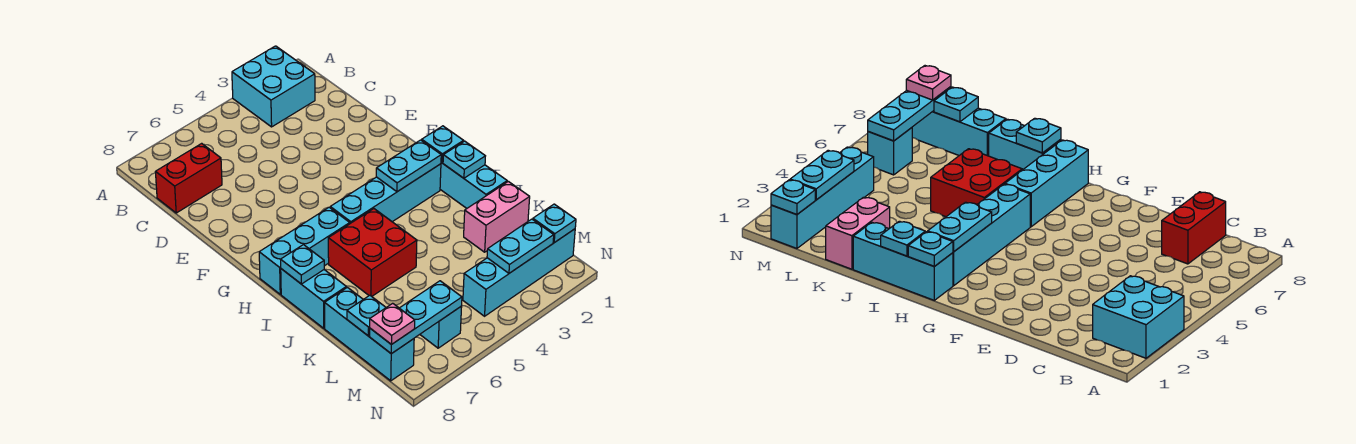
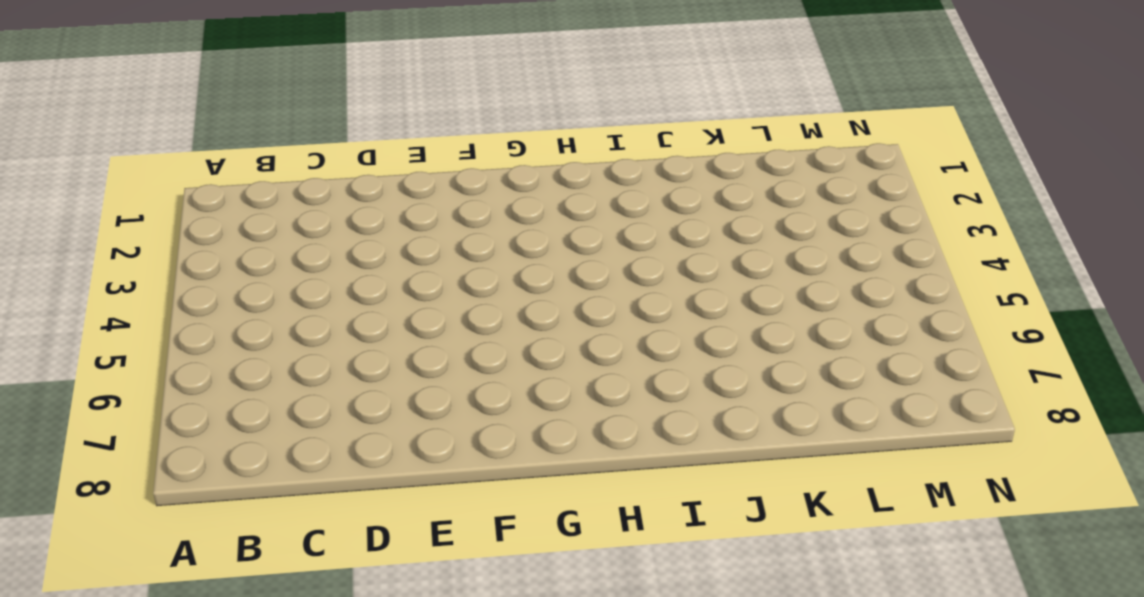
none -> cyan 2x2 brick [232,46,315,127]
none -> red 1x2 brick [156,143,222,213]
none -> cyan 1x3 brick [440,163,507,208]

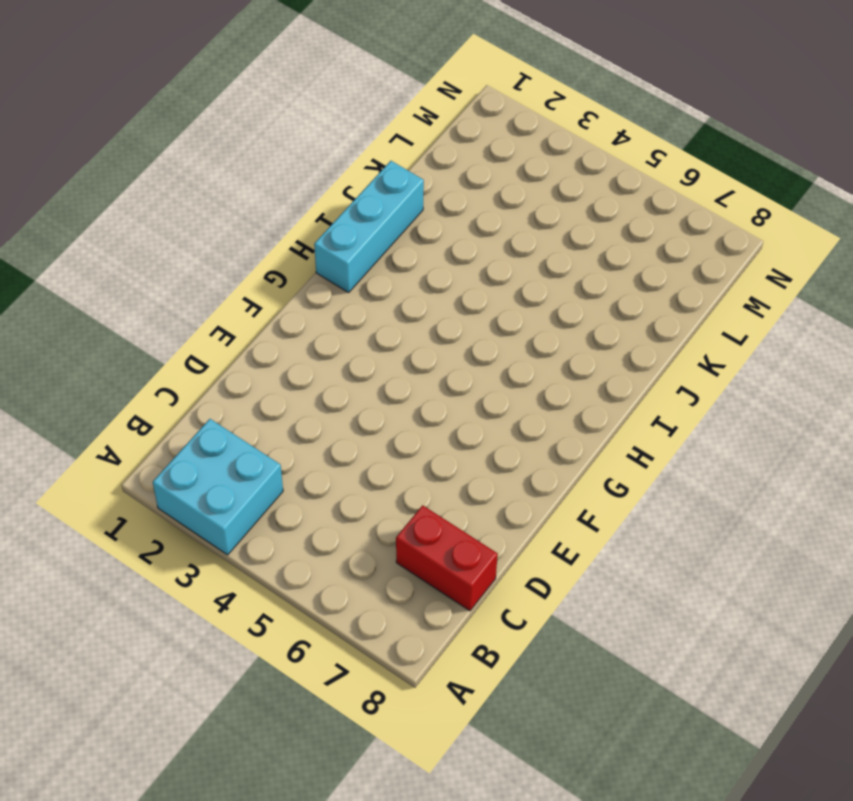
none -> cyan 1x4 brick [330,164,441,223]
none -> cyan 1x3 brick [259,207,350,294]
none -> red 2x2 brick [328,209,417,296]

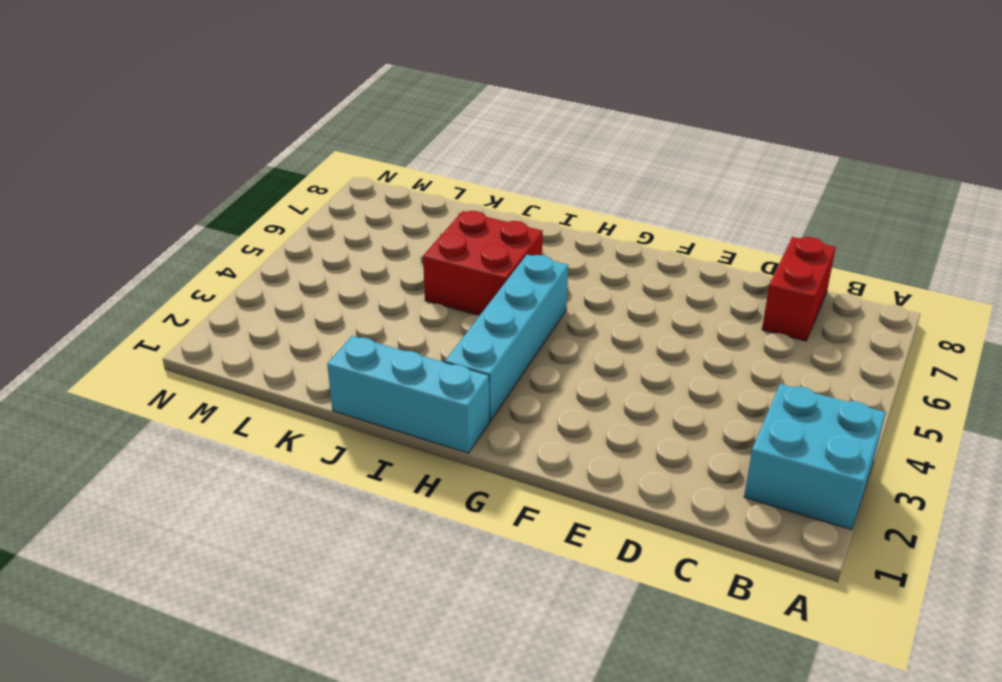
none -> cyan 1x3 brick [259,207,350,294]
none -> cyan 1x2 brick [281,269,346,328]
none -> pink 1x2 brick [464,181,530,252]

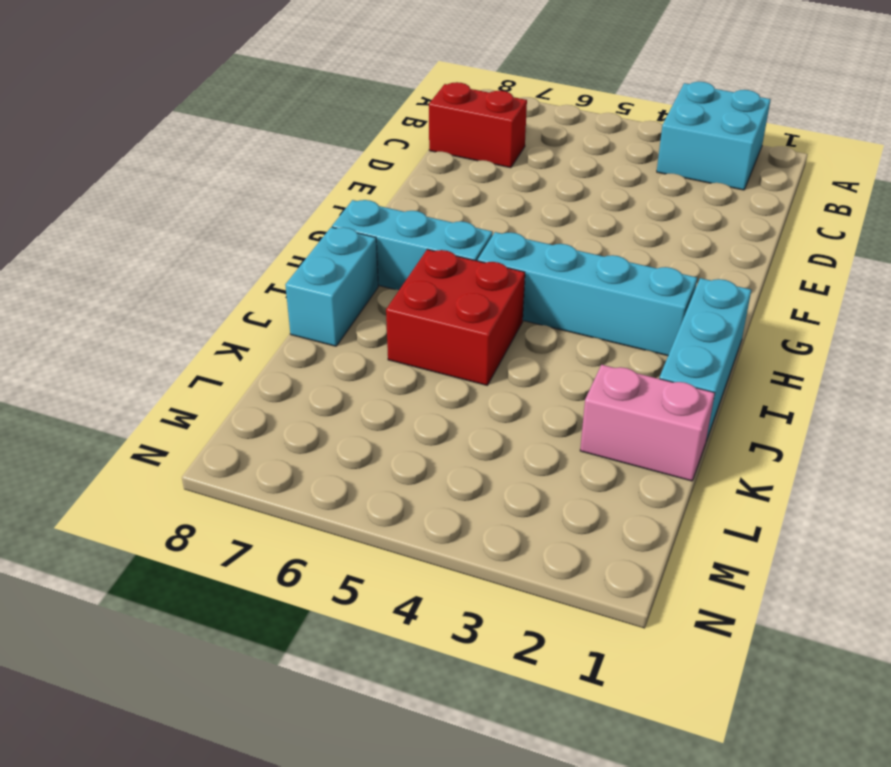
none -> cyan 1x3 brick [325,287,414,381]
none -> cyan 1x4 brick [463,229,575,316]
none -> cyan 1x1 brick [420,306,462,348]

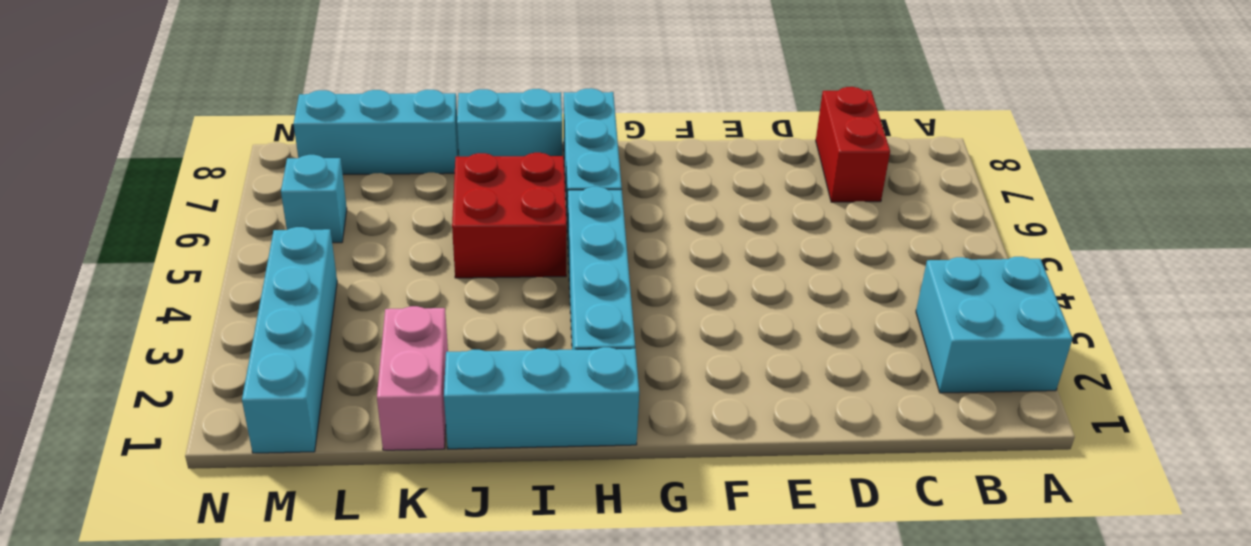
none -> cyan 1x1 plate [422,126,464,163]
none -> cyan 1x2 plate [376,140,441,192]
none -> cyan 1x1 plate [443,141,485,178]

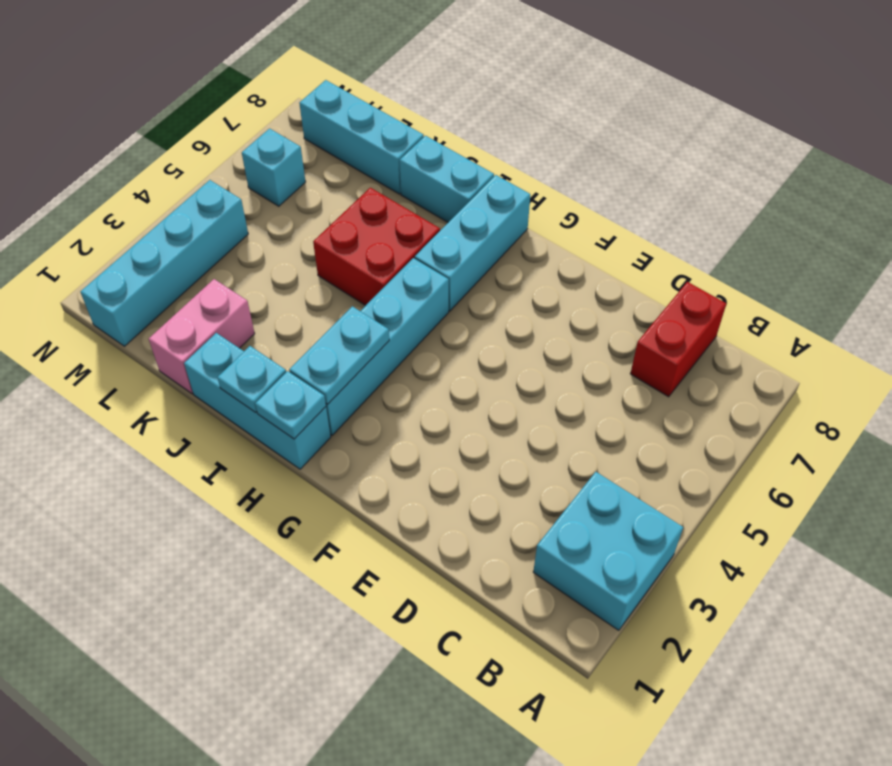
none -> cyan 1x1 plate [281,245,324,284]
none -> cyan 1x1 plate [347,295,386,336]
none -> cyan 1x1 plate [533,204,576,243]

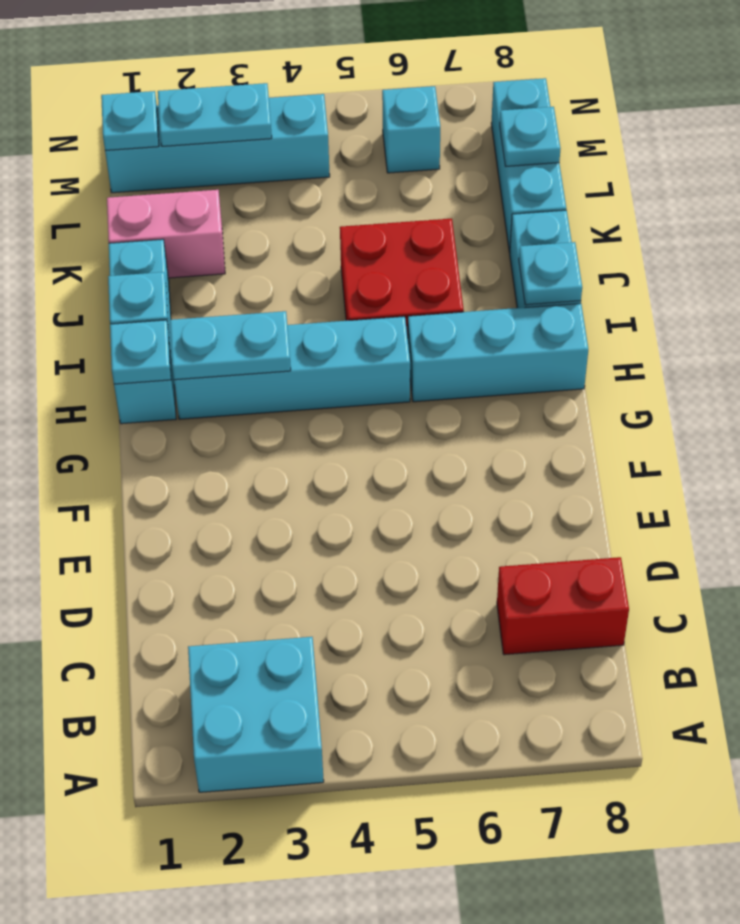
none -> cyan 1x3 plate [370,281,462,354]
none -> pink 1x1 plate [370,303,415,345]

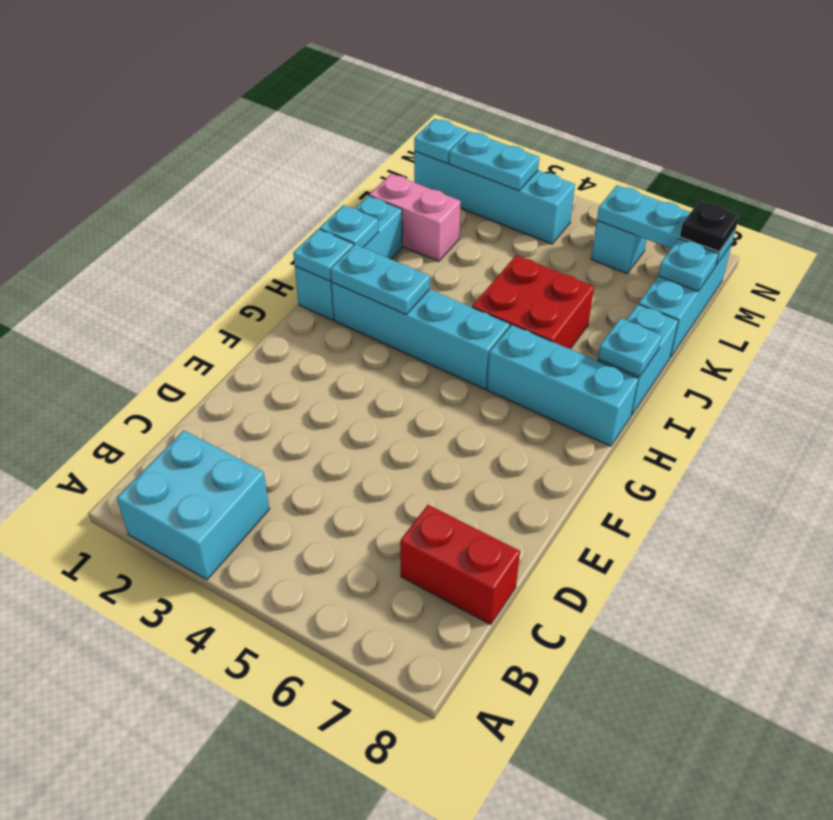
black 1x1 plate [680,201,739,252] -> pink 1x1 plate [370,303,415,345]

